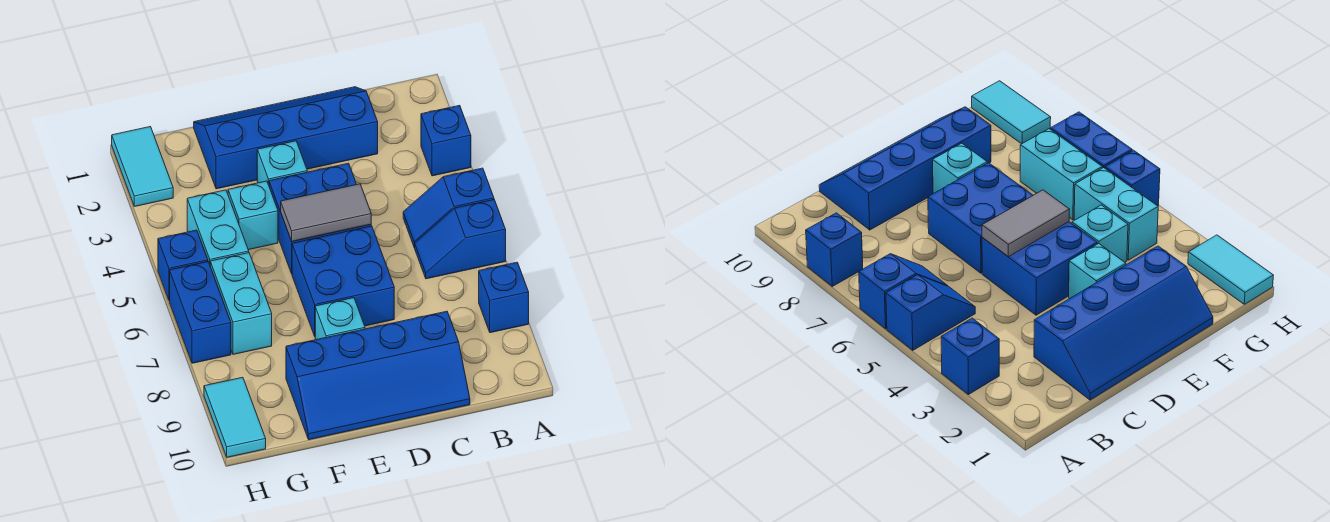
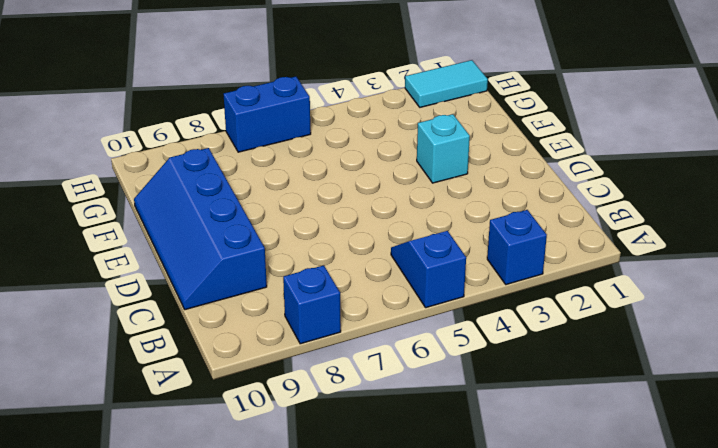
none -> blue 1x2 slope [414,200,506,279]
none -> blue 2x4 slope [194,87,378,189]
none -> blue 2x2 brick [269,163,371,274]

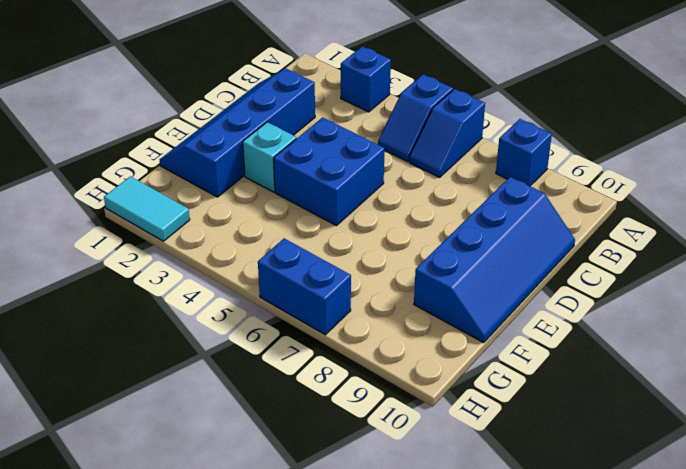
none -> blue 2x2 brick [292,226,394,336]
none -> cyan 1x1 brick [315,298,365,340]
none -> cyan 1x1 brick [228,181,278,250]

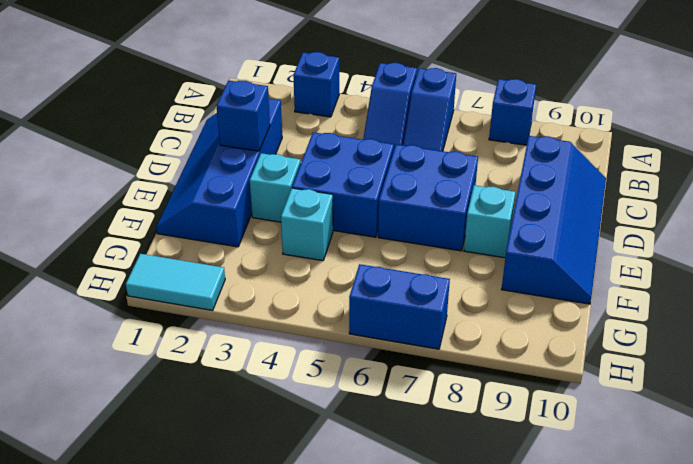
blue 1x1 brick [217,80,270,151] -> blue 1x1 brick moved to [158,230,208,301]
none -> cyan 1x2 brick [187,190,249,264]
none -> cyan 1x2 brick [210,253,272,354]
none -> cyan 1x2 tile [204,377,266,457]

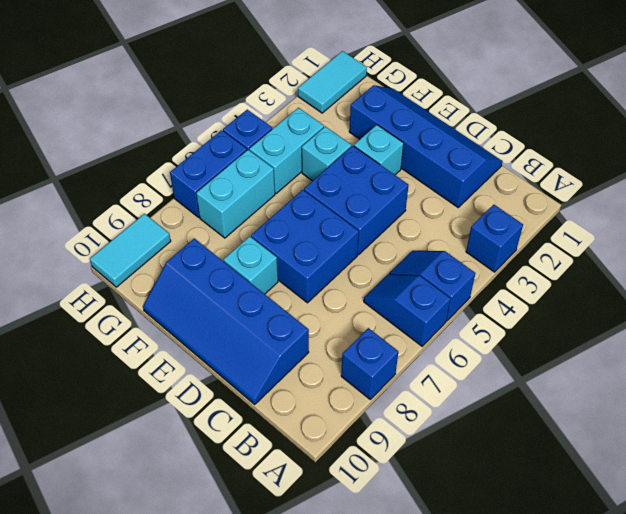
none -> grey 1x2 tile [281,184,371,241]

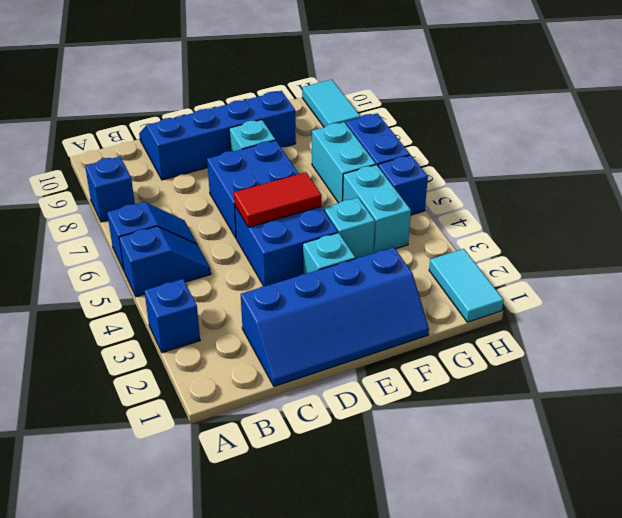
red 1x2 tile [234,172,321,227] -> grey 1x2 tile [281,184,371,241]

